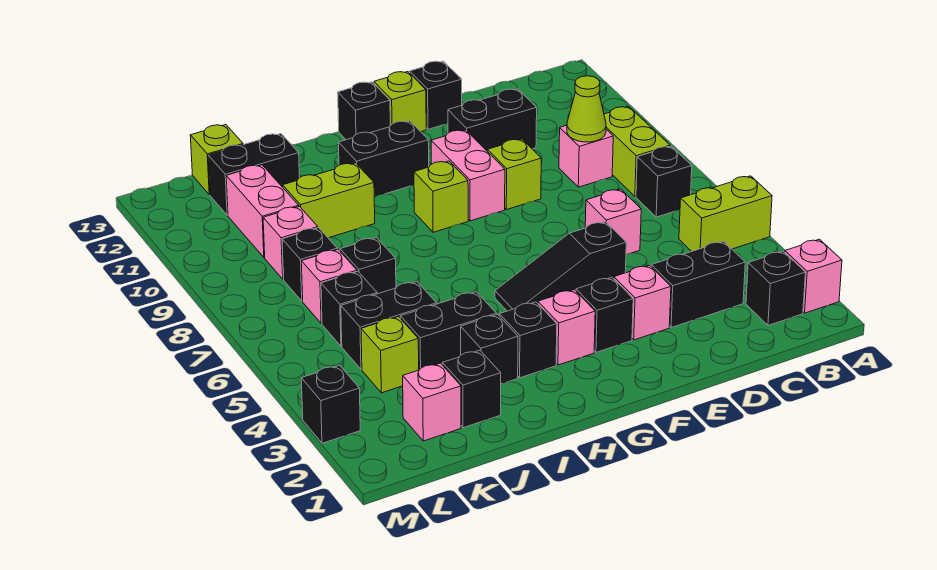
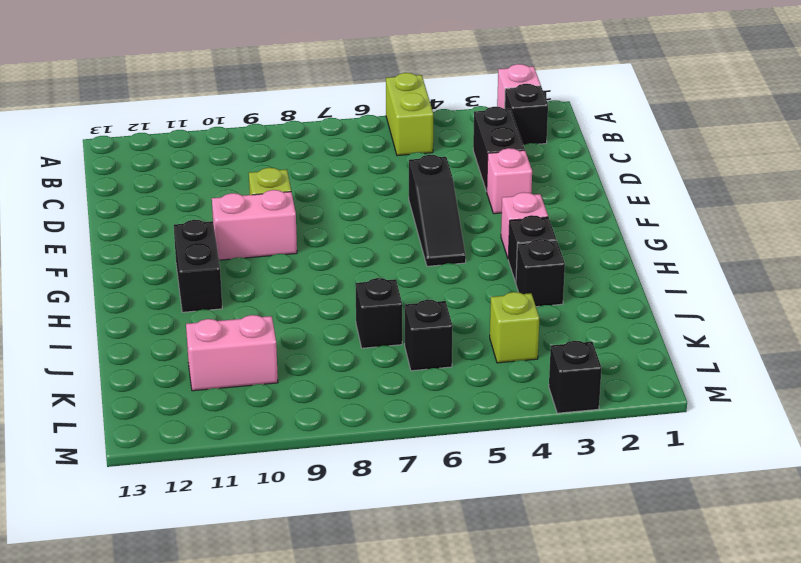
none -> black 1x1 brick [636,146,692,217]
none -> lime 1x2 brick [604,107,670,196]
none -> pink 1x1 brick [559,125,613,187]
none -> pink 1x1 brick [585,189,641,255]

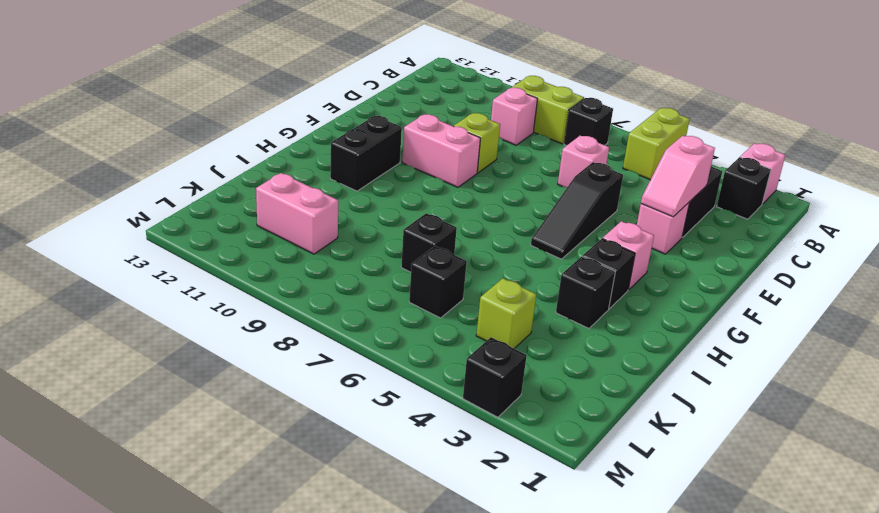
pink 1x2 slope [641,136,715,217] -> none
none -> black 1x2 brick [448,89,537,151]
none -> black 1x1 brick [410,61,462,129]
none -> black 1x1 brick [576,277,633,352]
none -> lime 1x1 brick [374,72,426,132]

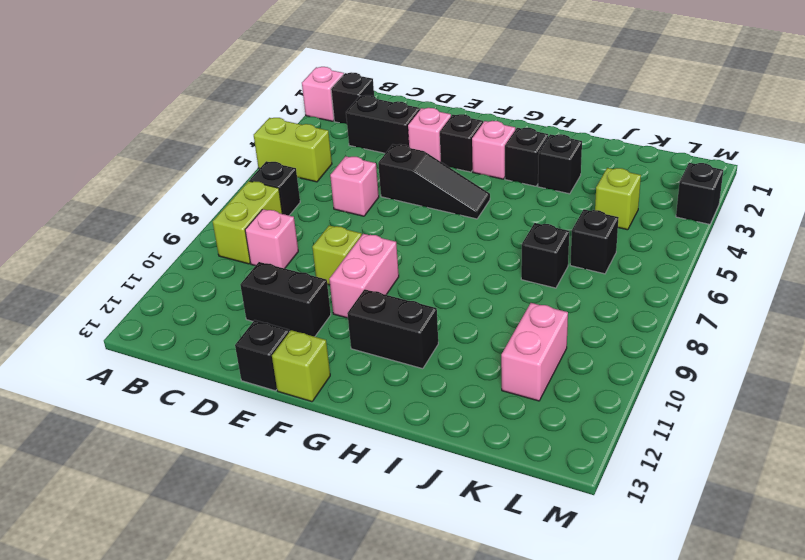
none -> lime 1x1 brick [414,161,468,232]
none -> black 1x1 brick [338,82,390,140]
none -> black 1x2 brick [400,292,497,370]
none -> lime 1x2 brick [283,163,375,238]

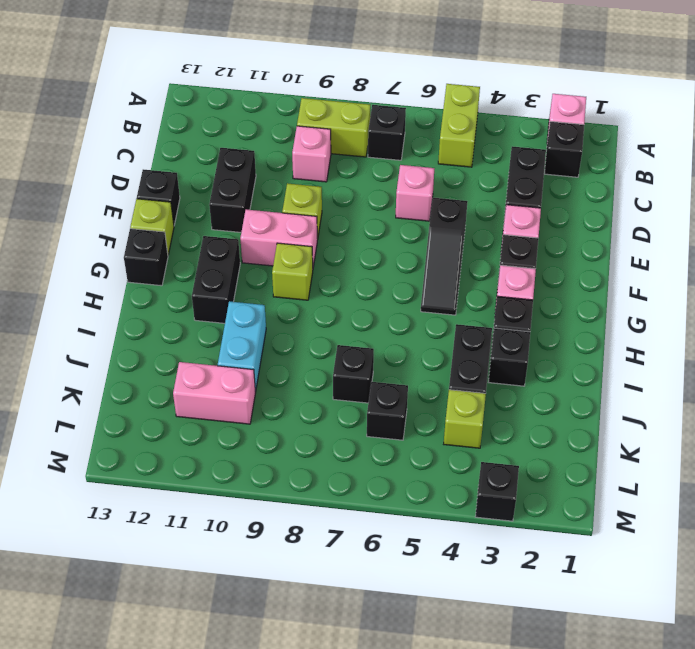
cyan 1x2 brick [218,301,266,391] -> lime 1x2 brick [283,163,375,238]
none -> black 1x1 brick [442,350,501,428]
none -> black 1x2 brick [341,282,437,369]
none -> black 1x2 brick [208,134,300,215]
none -> pink 1x1 brick [403,363,461,441]

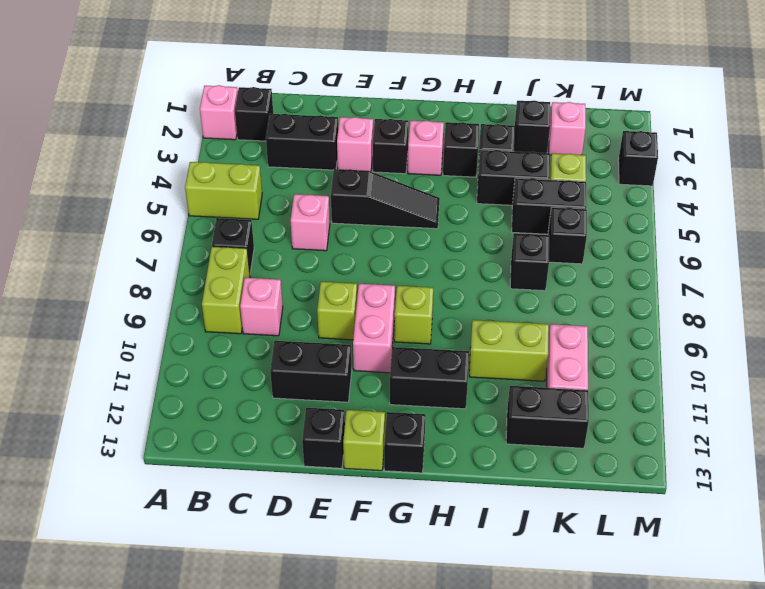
none -> pink 1x1 brick [301,249,357,323]
none -> black 1x1 brick [282,228,337,301]
none -> pink 1x1 brick [263,206,318,279]
none -> lime 1x1 brick [190,125,243,195]

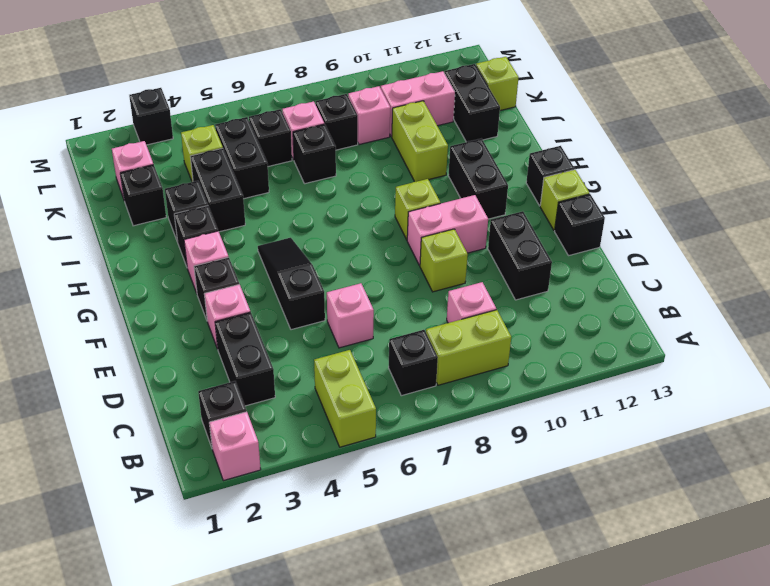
none -> lime 1x1 cone [567,76,606,142]

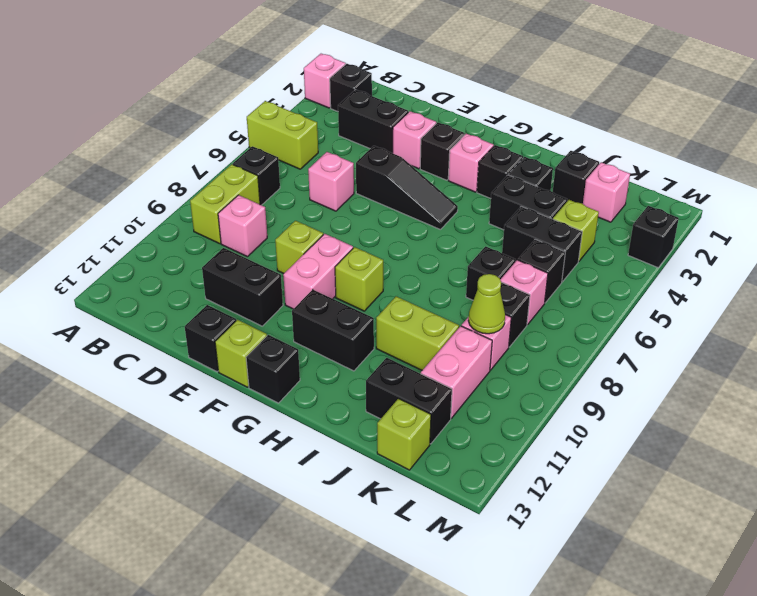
lime 1x1 cone [468,274,505,334] -> lime 1x1 cone moved to [567,76,606,142]

